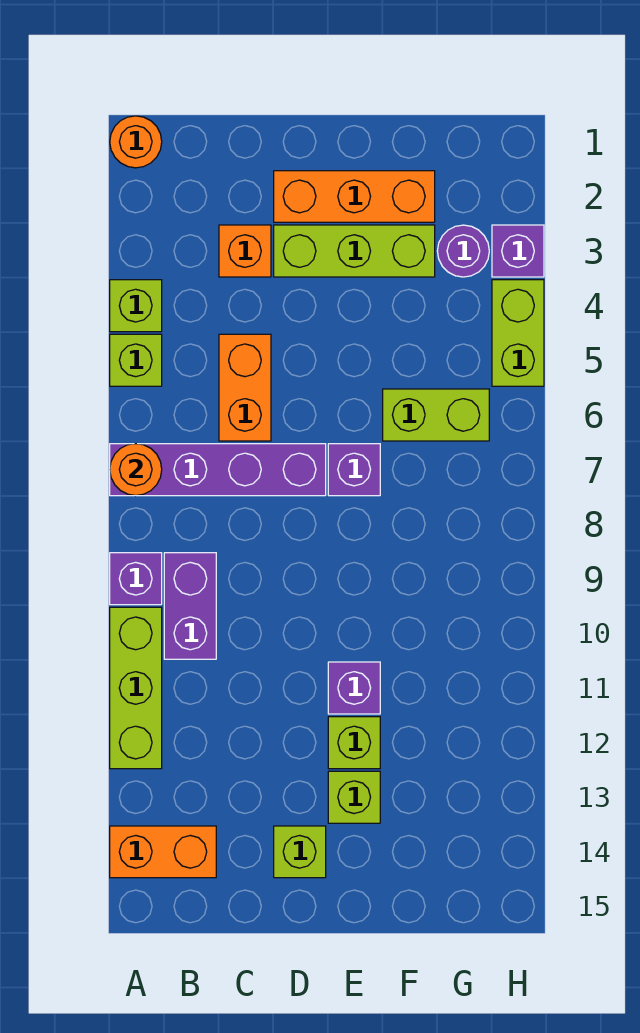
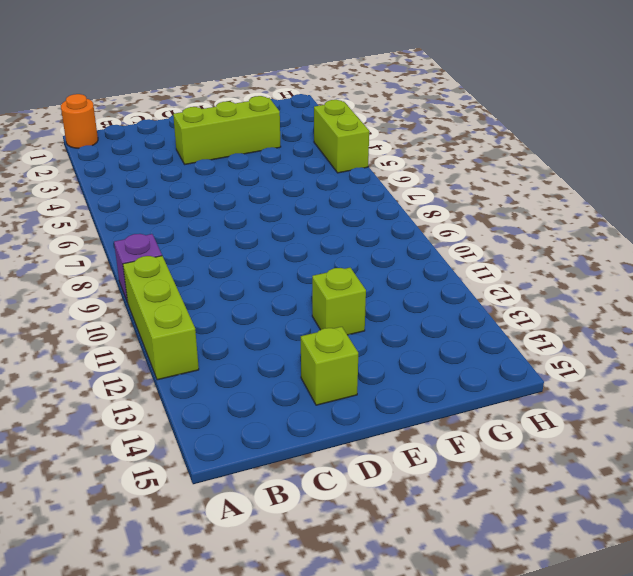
none -> lime 1x1 brick [110,280,162,332]
none -> lime 1x1 brick [110,334,162,386]
none -> purple 1x4 brick [110,444,326,496]

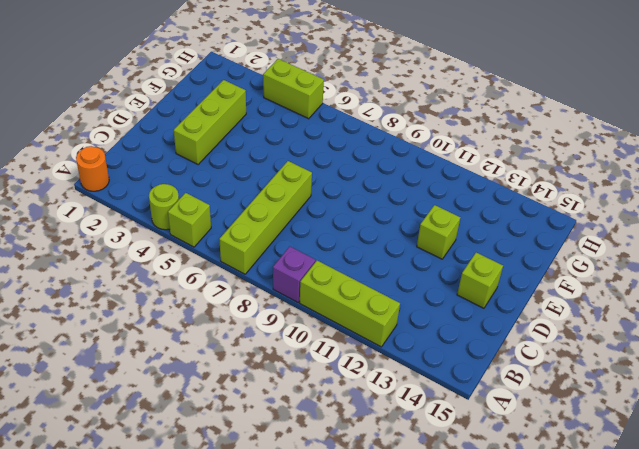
lime 1x1 round brick [149,184,179,230] -> lime 1x1 brick [110,280,162,332]
lime 1x4 brick [219,161,312,274] -> purple 1x4 brick [110,444,326,496]
none -> orange 1x2 brick [110,826,216,878]
none -> purple 1x2 brick [164,553,216,659]
none -> orange 1x1 brick [219,225,271,277]

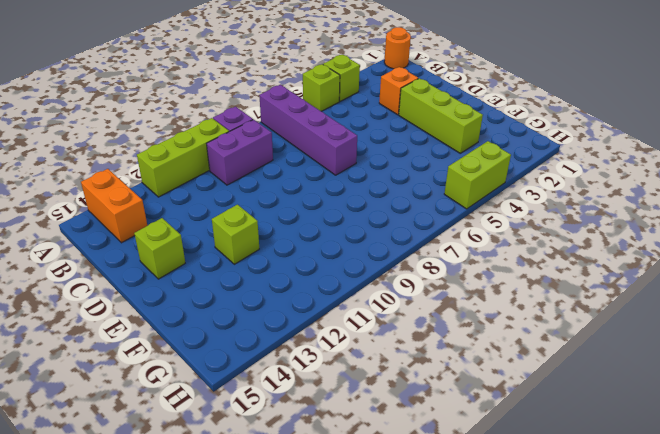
none -> orange 1x2 brick [219,334,271,441]
none -> orange 1x3 brick [274,171,435,222]
none -> purple 1x1 brick [328,444,380,496]

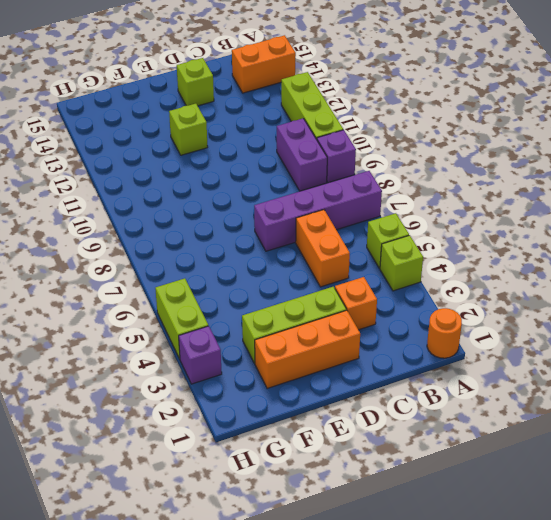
none -> purple 1x1 brick [328,444,380,496]
none -> purple 1x1 brick [328,662,380,714]
none -> lime 1x1 brick [328,771,380,823]

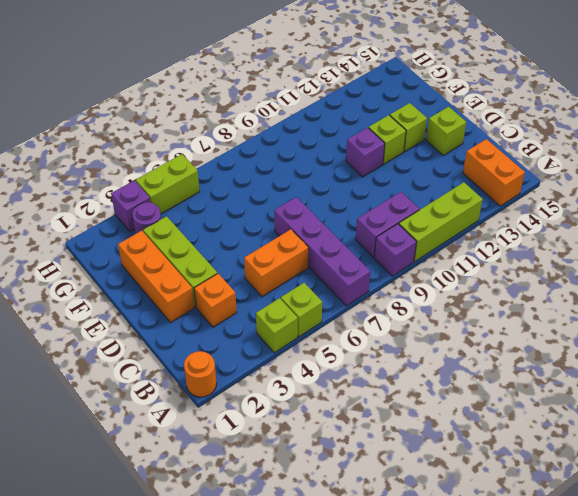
none -> purple 1x1 brick [328,444,380,496]
none -> lime 1x2 brick [383,389,489,441]
none -> orange 1x1 round brick [110,444,162,496]

